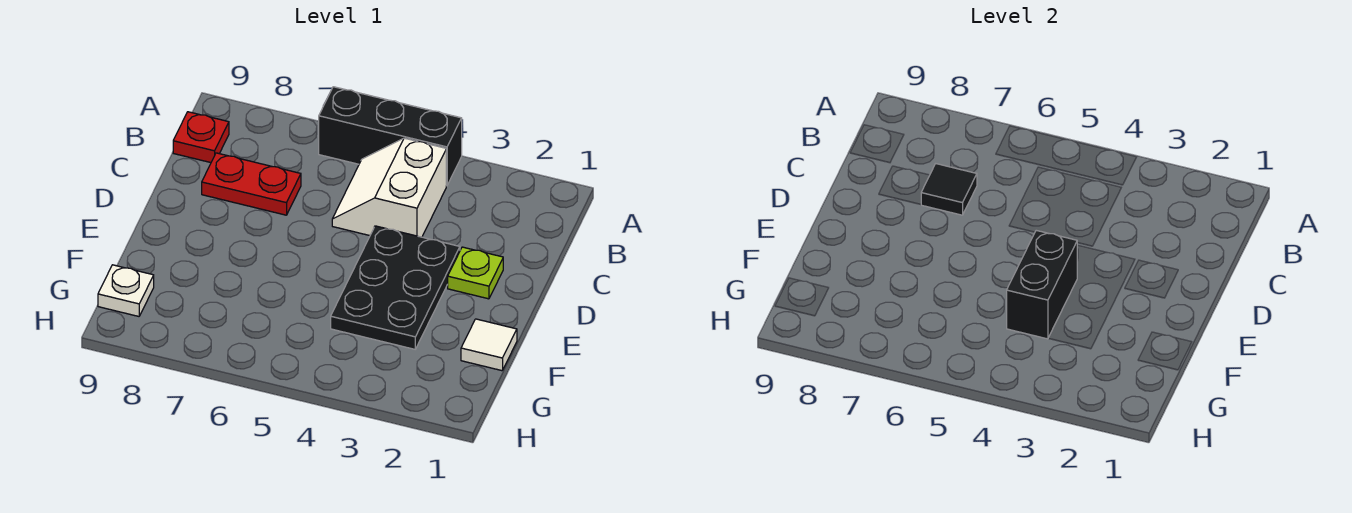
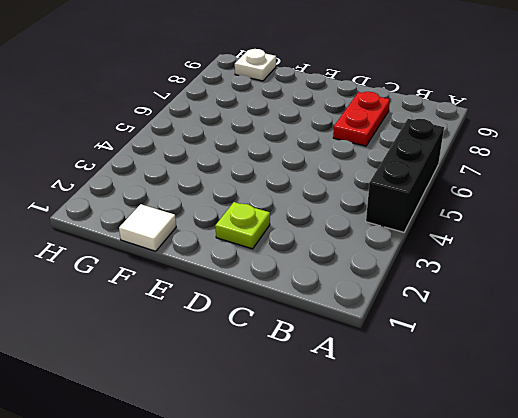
none -> white 2x2 slope [332,138,446,237]
none -> red 1x1 plate [173,112,229,163]

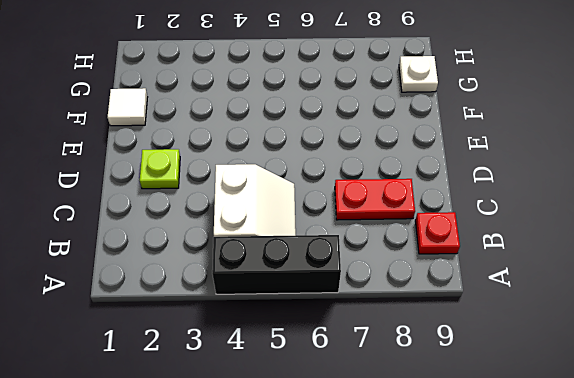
none -> black 2x3 plate [331,226,460,349]
none -> black 1x1 tile [921,164,977,215]

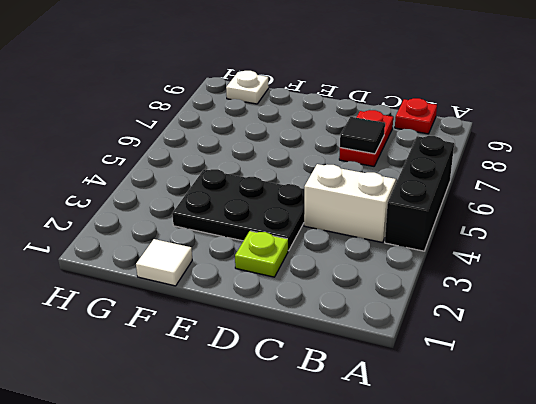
none -> black 1x2 brick [1007,230,1077,339]

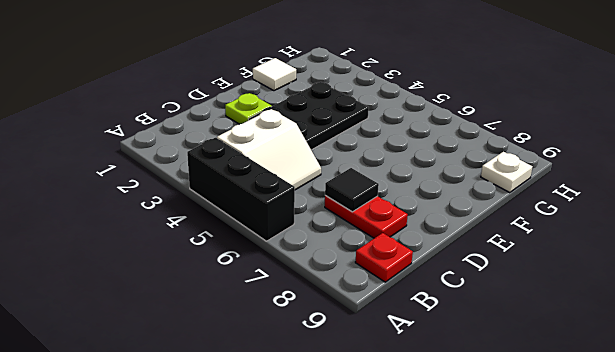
none -> black 1x2 brick [1007,230,1077,339]

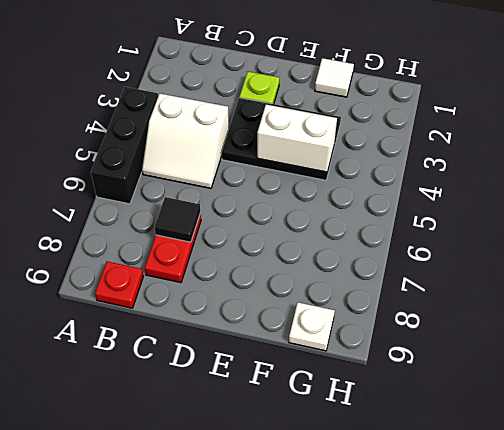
white 1x2 brick [257,105,337,172] -> black 1x2 brick [1007,230,1077,339]

